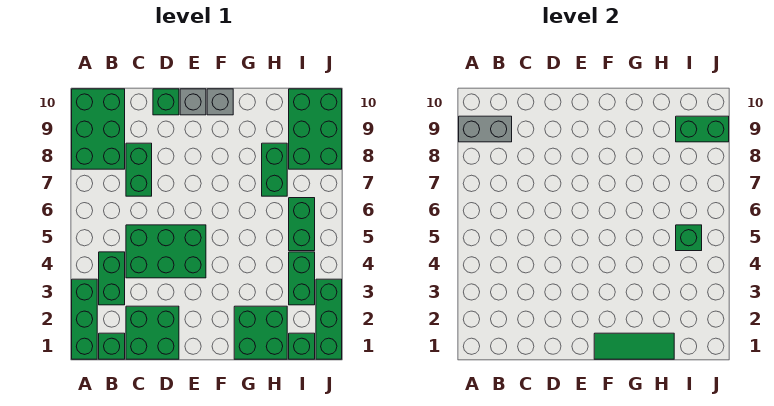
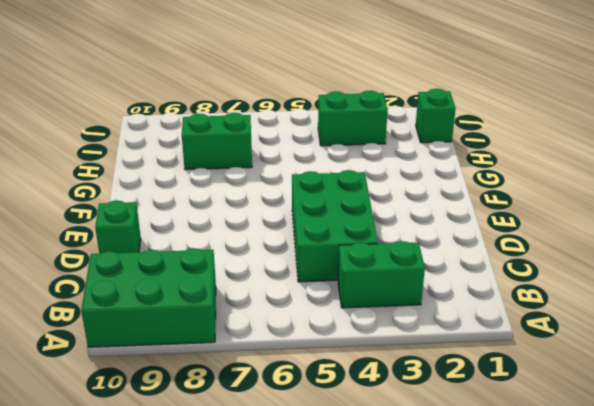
none -> green 1x3 brick [72,279,97,359]
none -> green 1x1 brick [99,333,125,359]
none -> green 2x2 brick [126,306,179,359]

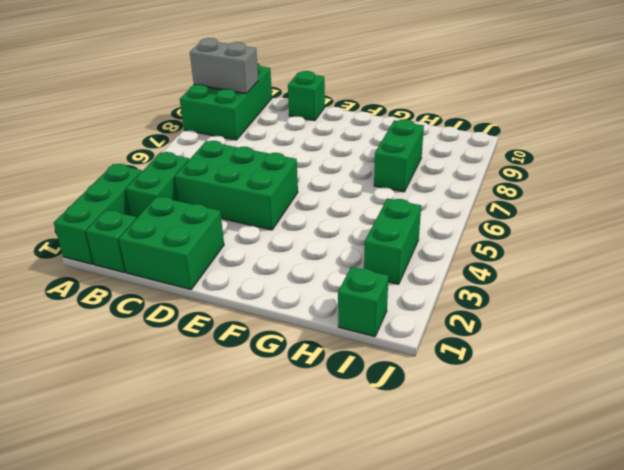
none -> green 1x2 brick [126,143,152,196]
none -> grey 1x1 brick [180,89,206,115]
none -> grey 1x1 brick [207,89,233,115]

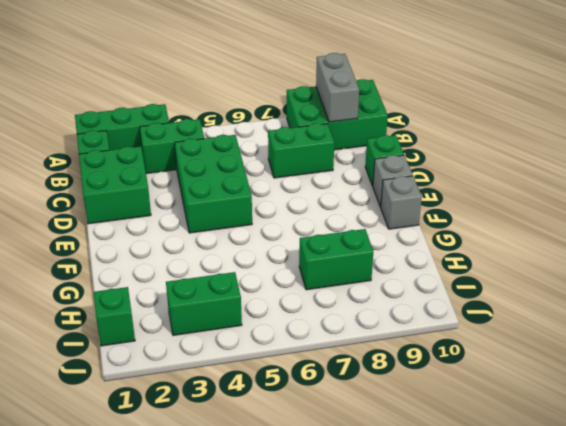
none -> green 2x2 brick [234,306,287,359]
none -> green 1x2 brick [289,198,315,251]
none -> green 2x3 brick [289,89,342,169]

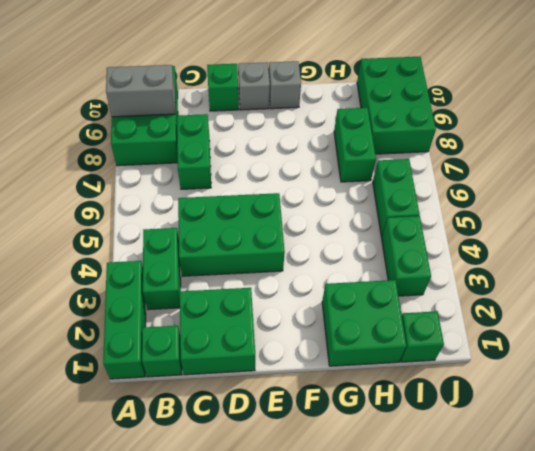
none -> green 1x3 brick [316,279,342,359]
none -> green 1x3 tile [594,333,674,359]
none -> green 1x1 brick [676,225,702,251]

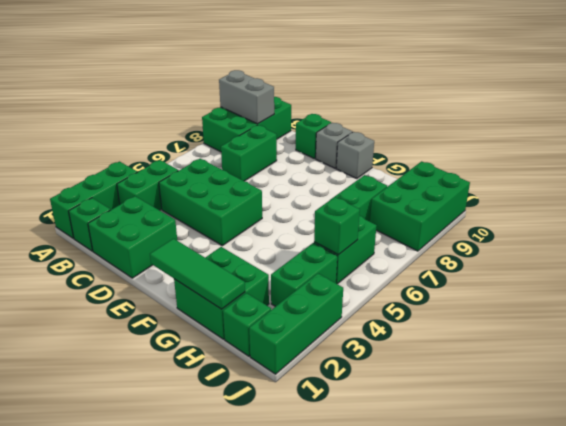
none -> green 1x2 brick [676,116,729,142]

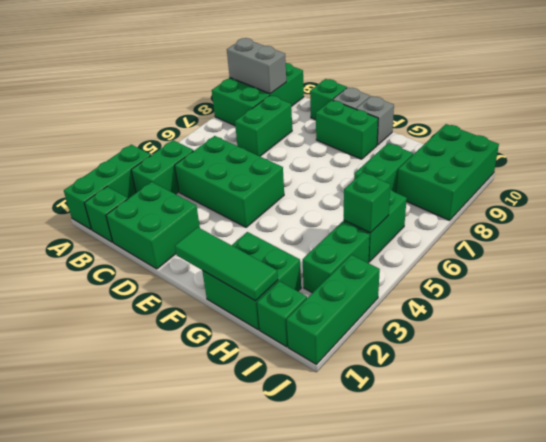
green 1x2 brick [316,100,378,159] -> green 1x2 brick moved to [676,116,729,142]

